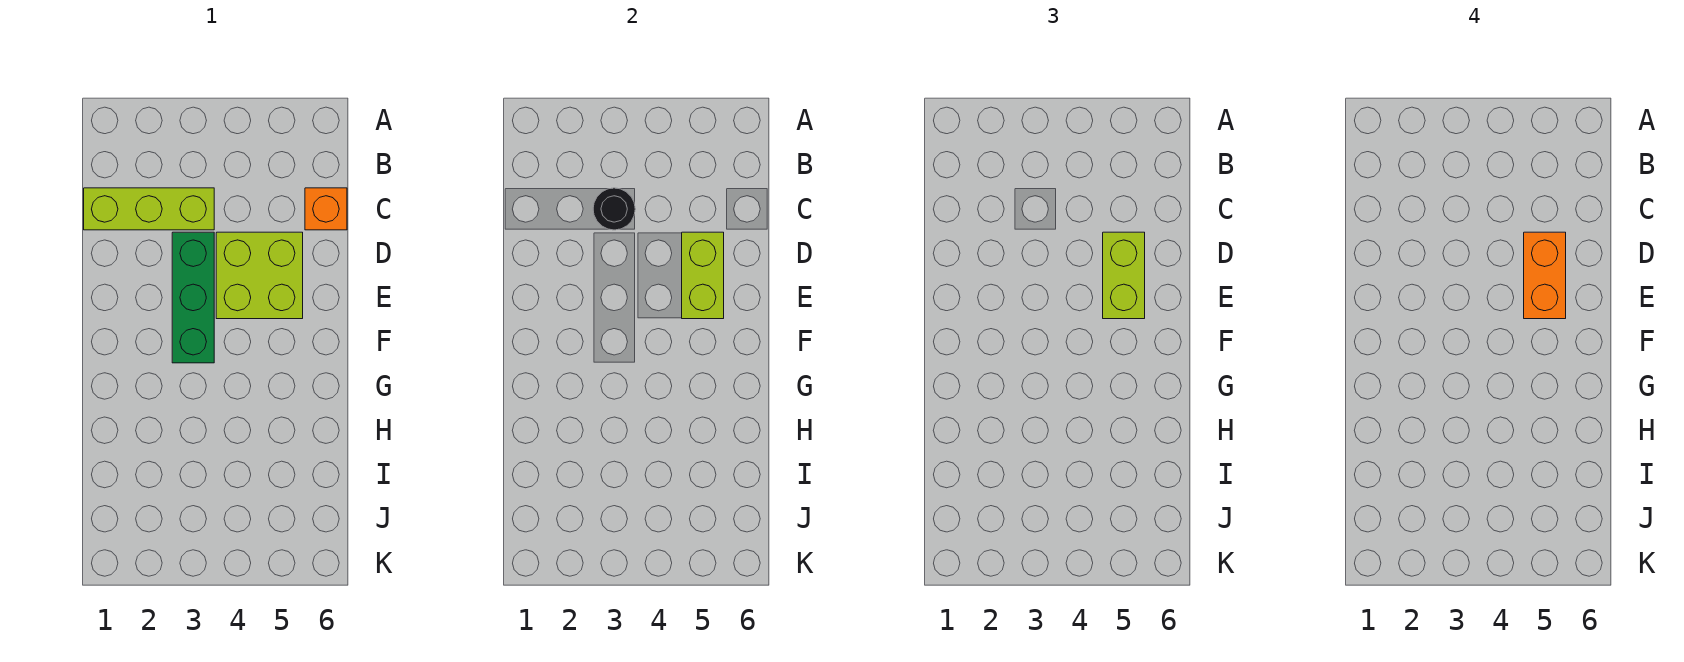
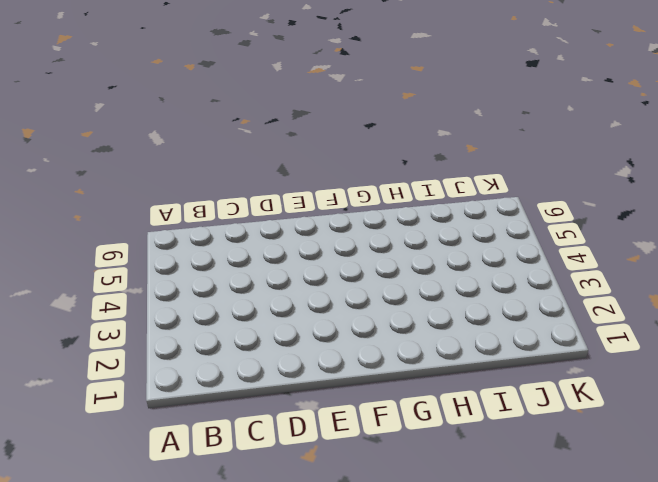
none -> lime 1x3 brick [84,188,214,230]
none -> orange 1x1 brick [305,188,347,230]

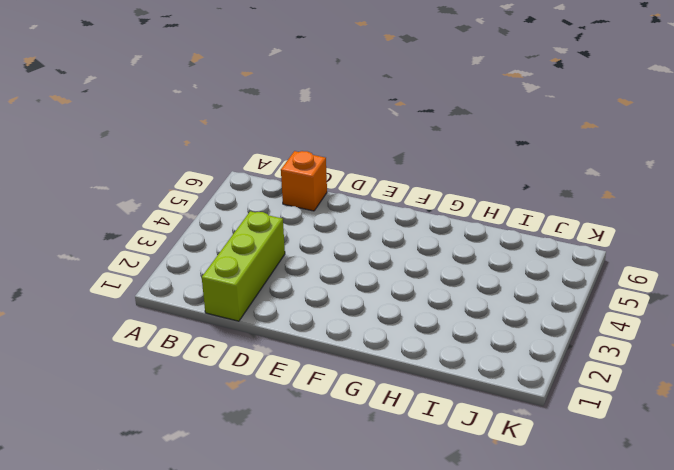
none -> green 1x3 brick [172,232,214,363]
none -> lime 2x2 brick [216,232,303,319]

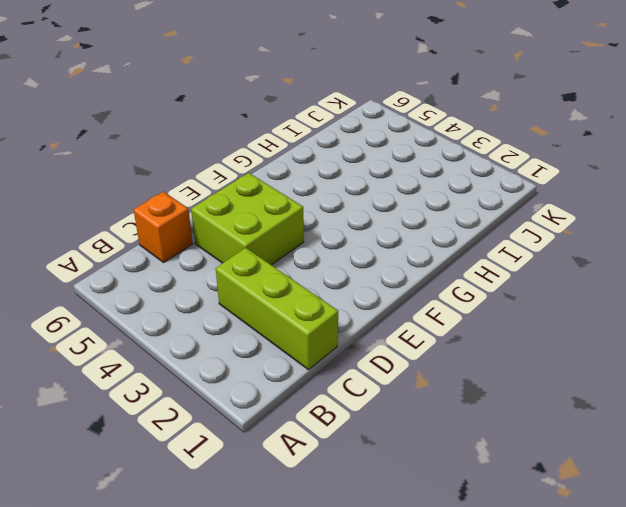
none -> green 1x3 brick [172,232,214,363]
none -> black 1x1 round brick [593,188,635,230]

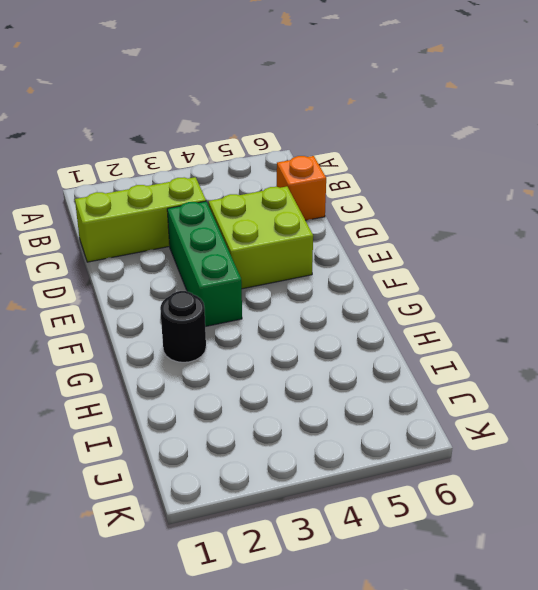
black 1x1 round brick [160,291,206,362] -> black 1x1 round brick moved to [593,188,635,230]
none -> lime 1x2 brick [682,232,724,319]
none -> lime 1x2 brick [1103,232,1145,319]

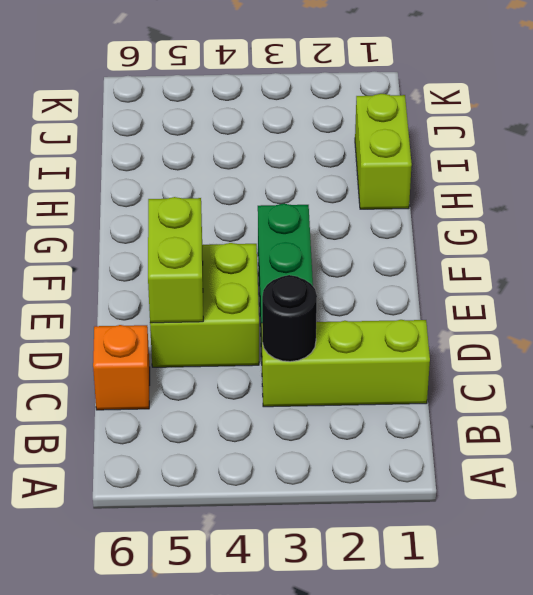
lime 1x2 brick [355,94,412,209] -> lime 1x2 brick moved to [1103,232,1145,319]
none -> orange 1x2 brick [1524,232,1566,319]

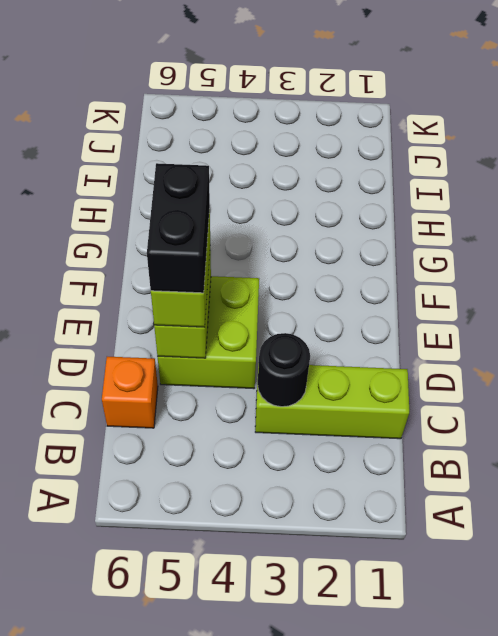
black 1x2 brick [147,163,210,293] -> orange 1x2 brick [1524,232,1566,319]
none -> green 1x3 brick [172,232,214,363]

